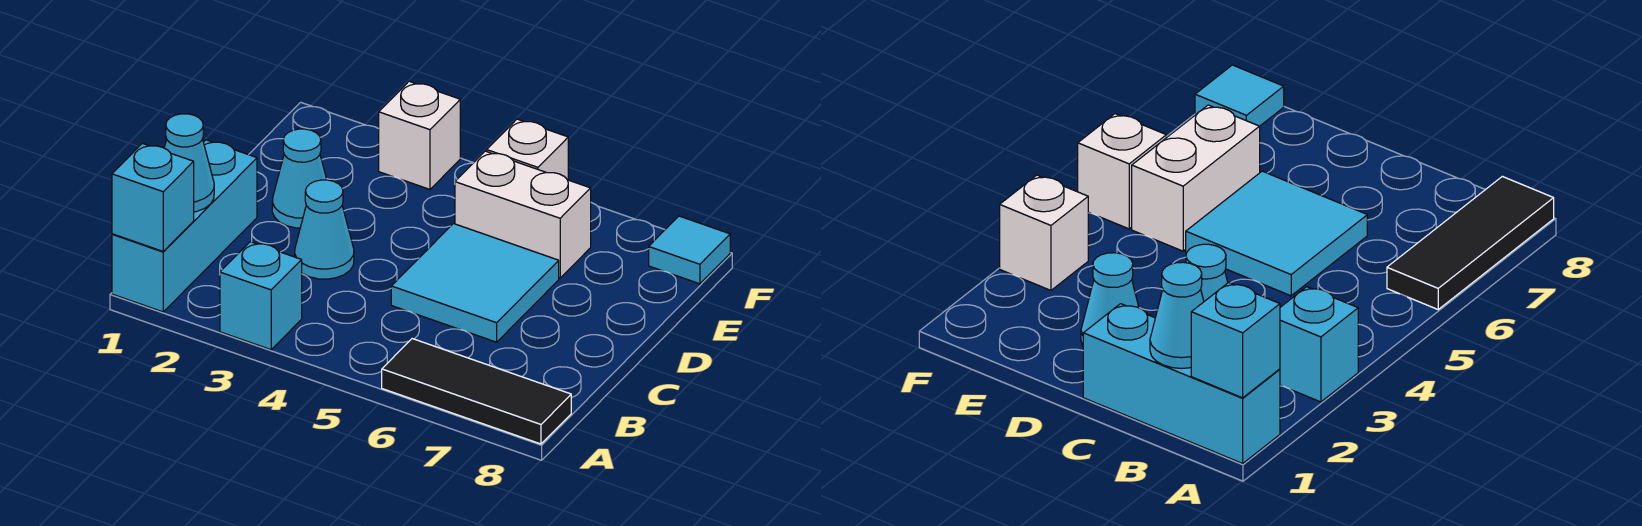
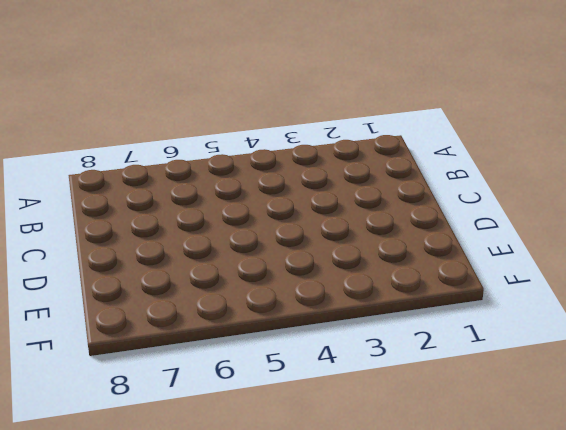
none -> cyan 1x3 brick [112,140,257,312]
none -> cyan 1x1 brick [220,242,302,350]
none -> black 1x3 tile [382,339,571,444]

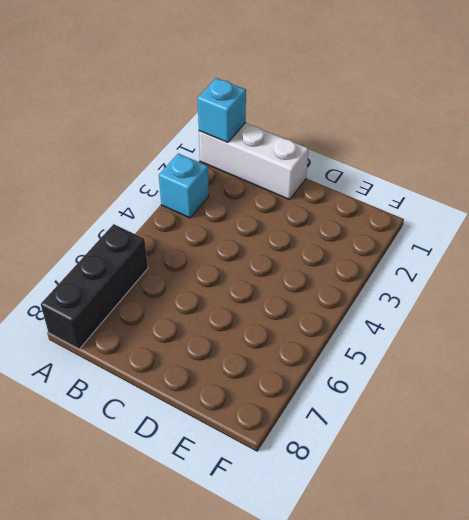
white 1x3 brick [199,123,308,200] -> cyan 1x3 brick [112,140,257,312]
black 1x3 brick [41,224,148,349] -> black 1x3 tile [382,339,571,444]
none -> cyan 1x1 cone [295,180,354,279]
none -> cyan 2x2 tile [391,224,559,342]
none -> cyan 1x1 cone [272,129,327,228]

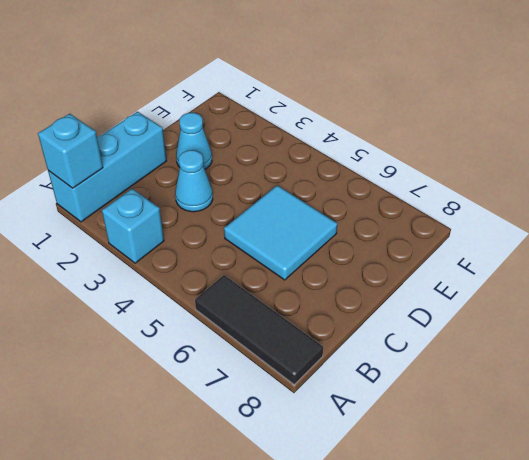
none -> white 1x2 brick [455,151,591,278]
none -> white 1x1 brick [379,81,460,189]
none -> white 1x1 brick [487,119,568,180]

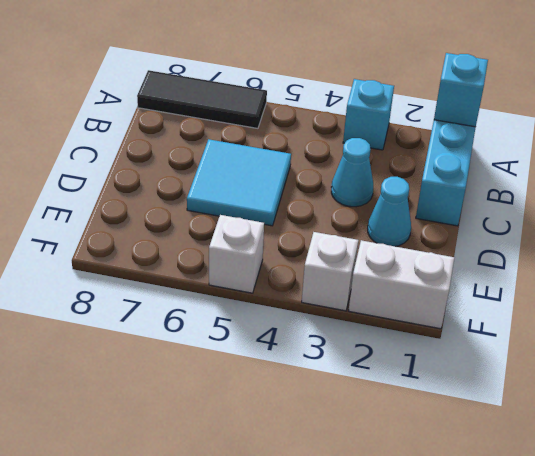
white 1x2 brick [349,240,454,329] -> white 1x2 brick moved to [455,151,591,278]
none -> cyan 1x1 tile [649,216,730,284]
none -> cyan 1x1 cone [164,114,214,212]

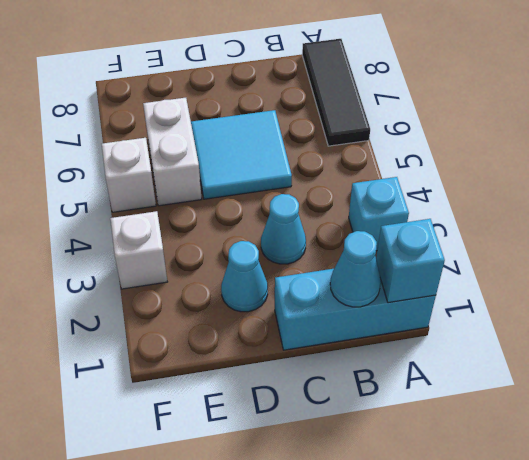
none -> cyan 1x1 tile [649,216,730,284]

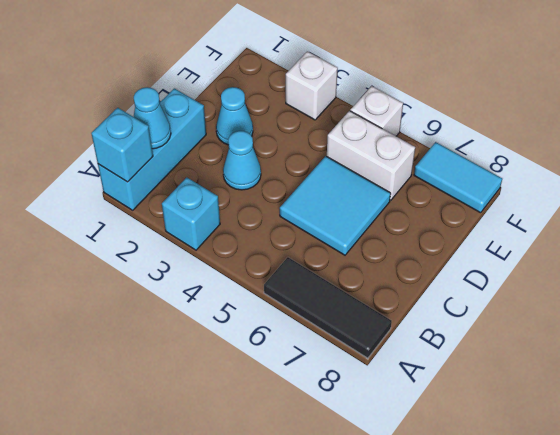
cyan 1x2 tile [414,142,502,213] -> cyan 1x1 tile [649,216,730,284]

